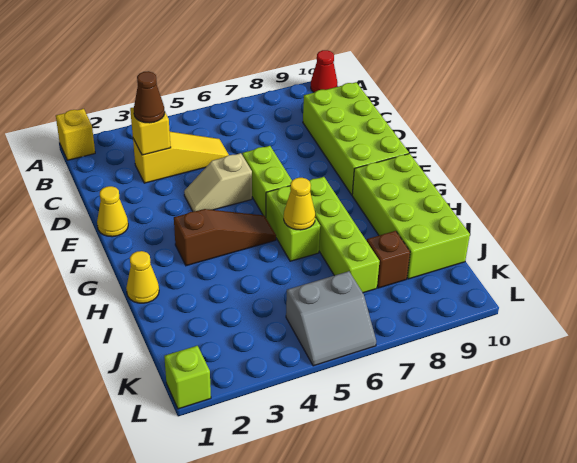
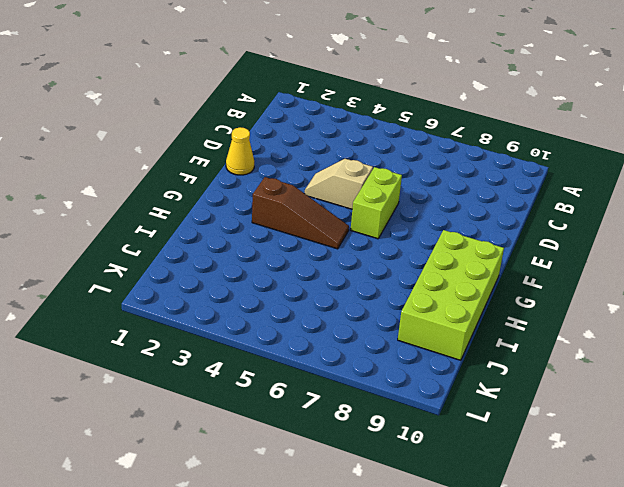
none -> yellow 1x1 brick [56,109,95,160]
none -> red 1x1 cone [311,50,337,92]
none -> yellow 1x3 slope [133,132,229,183]

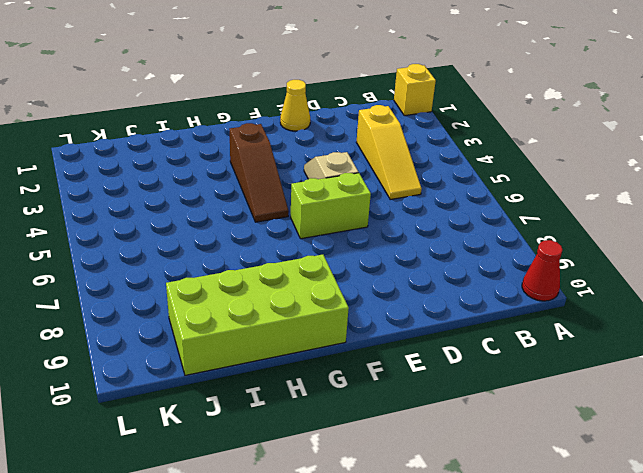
none -> lime 2x4 brick [303,82,409,195]
none -> lime 1x2 brick [266,186,320,261]
none -> lime 1x4 brick [309,177,380,293]

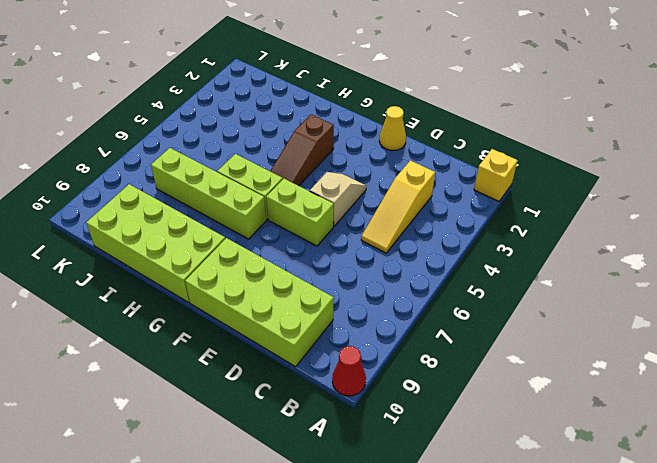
none -> yellow 1x1 cone [126,251,159,303]
none -> brown 1x1 brick [367,231,410,288]
none -> grey 2x2 slope [286,271,376,366]

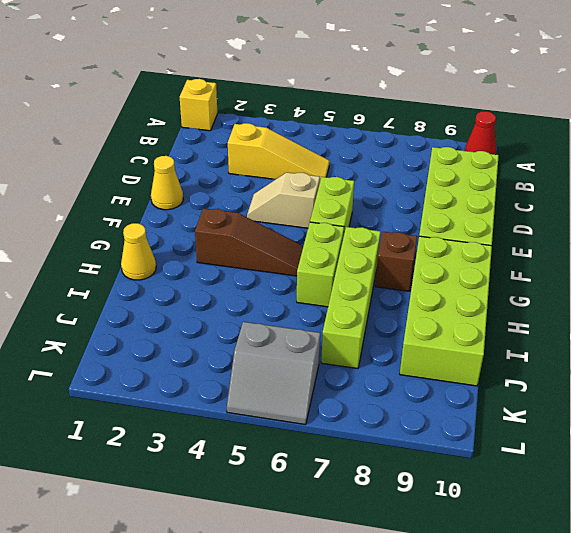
brown 1x1 brick [375,232,417,291] -> brown 1x1 brick moved to [367,231,410,288]
none -> lime 1x1 brick [164,346,211,409]
none -> yellow 1x1 brick [130,107,171,155]
none -> yellow 1x1 cone [284,178,315,230]

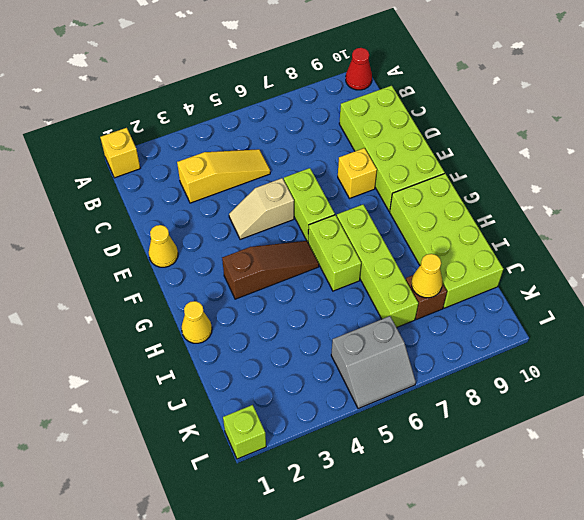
yellow 1x1 brick [338,148,377,199] -> yellow 1x1 brick moved to [130,107,171,155]
yellow 1x1 cone [412,254,442,298] -> yellow 1x1 cone moved to [284,178,315,230]
none -> brown 1x1 cone [134,71,165,123]

